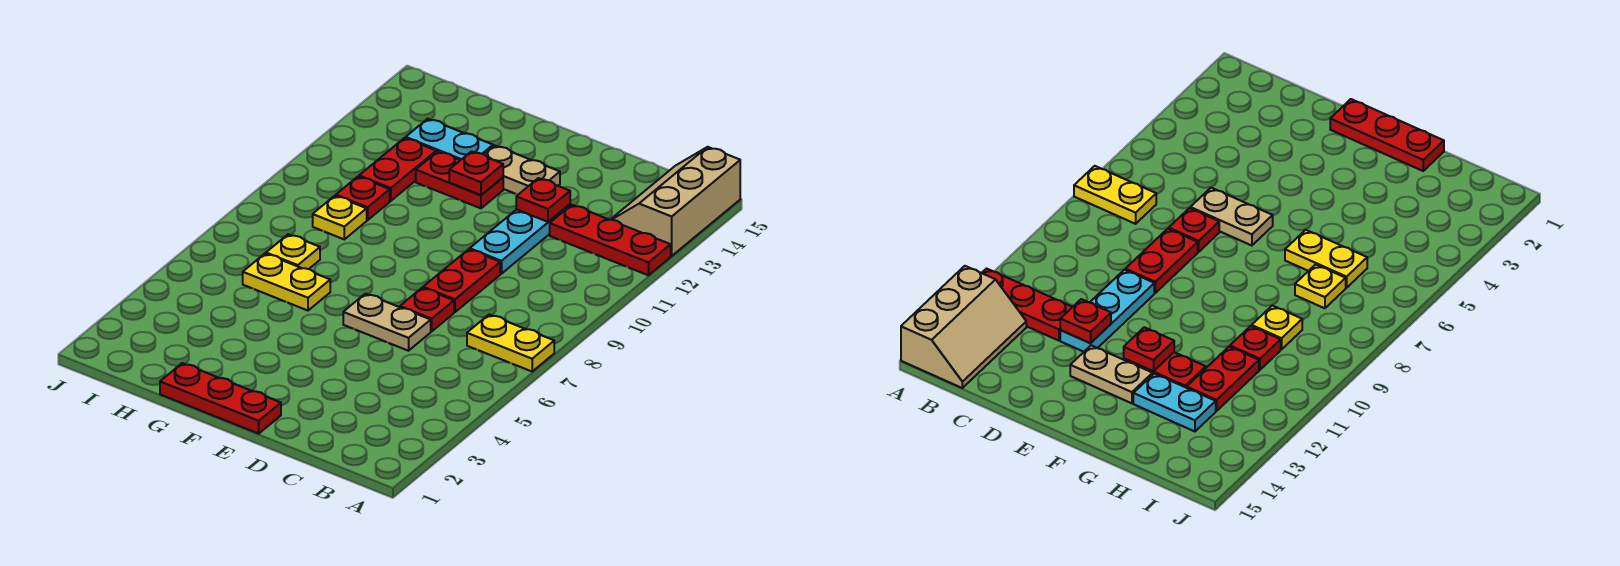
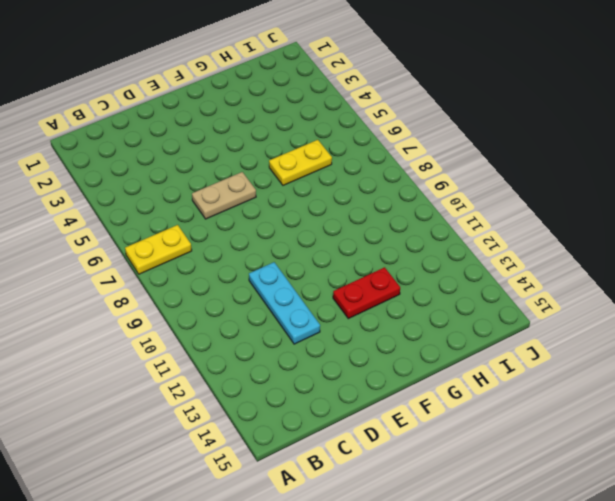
none -> red 1x3 plate [550,205,671,275]
none -> tan 2x3 slope [610,147,740,256]
none -> red 1x1 plate [400,288,454,331]

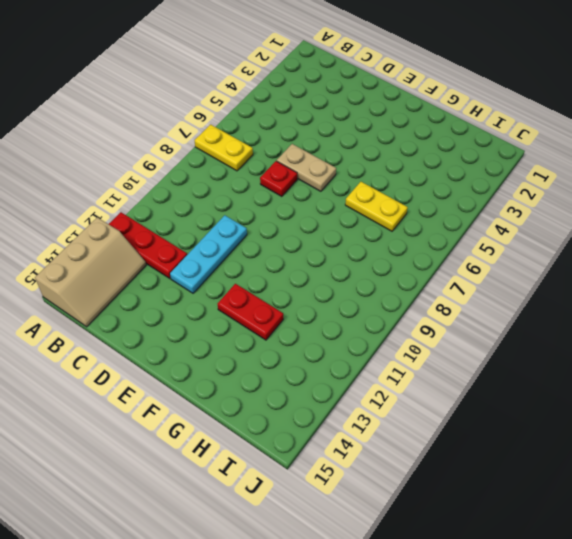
none -> red 1x2 plate [423,249,500,312]
none -> red 1x3 plate [160,363,281,434]
none -> tan 1x2 plate [484,145,560,195]

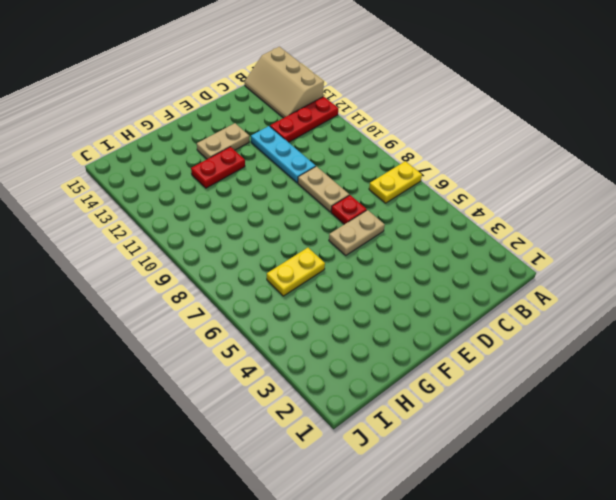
tan 1x2 plate [298,166,349,212] -> red 1x2 plate [423,249,500,312]
none -> red 1x3 plate [160,363,281,434]
none -> cyan 1x2 plate [406,119,493,160]
none -> yellow 1x1 plate [266,234,320,269]

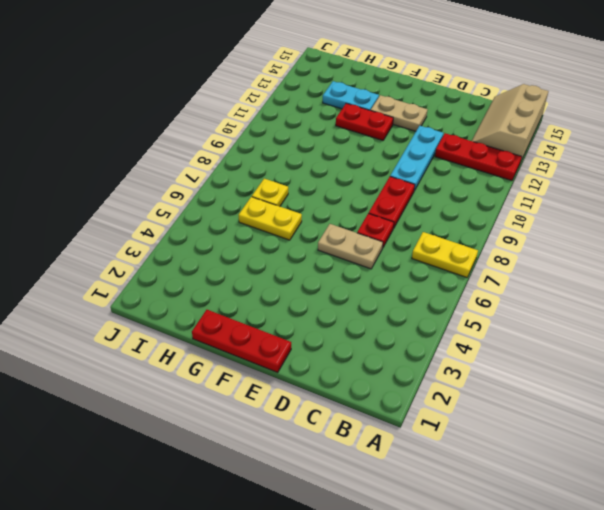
none -> yellow 1x1 plate [313,196,367,239]
none -> red 1x1 plate [336,177,390,220]
none -> red 1x2 plate [359,138,436,201]

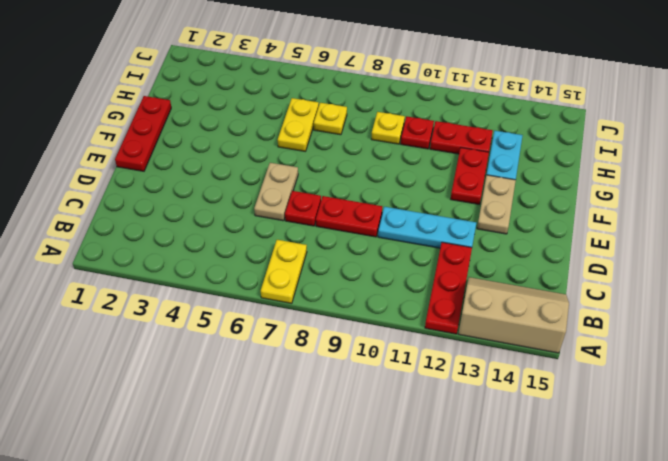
none -> red 1x1 plate [516,178,570,222]
none -> red 1x1 plate [449,151,503,195]

